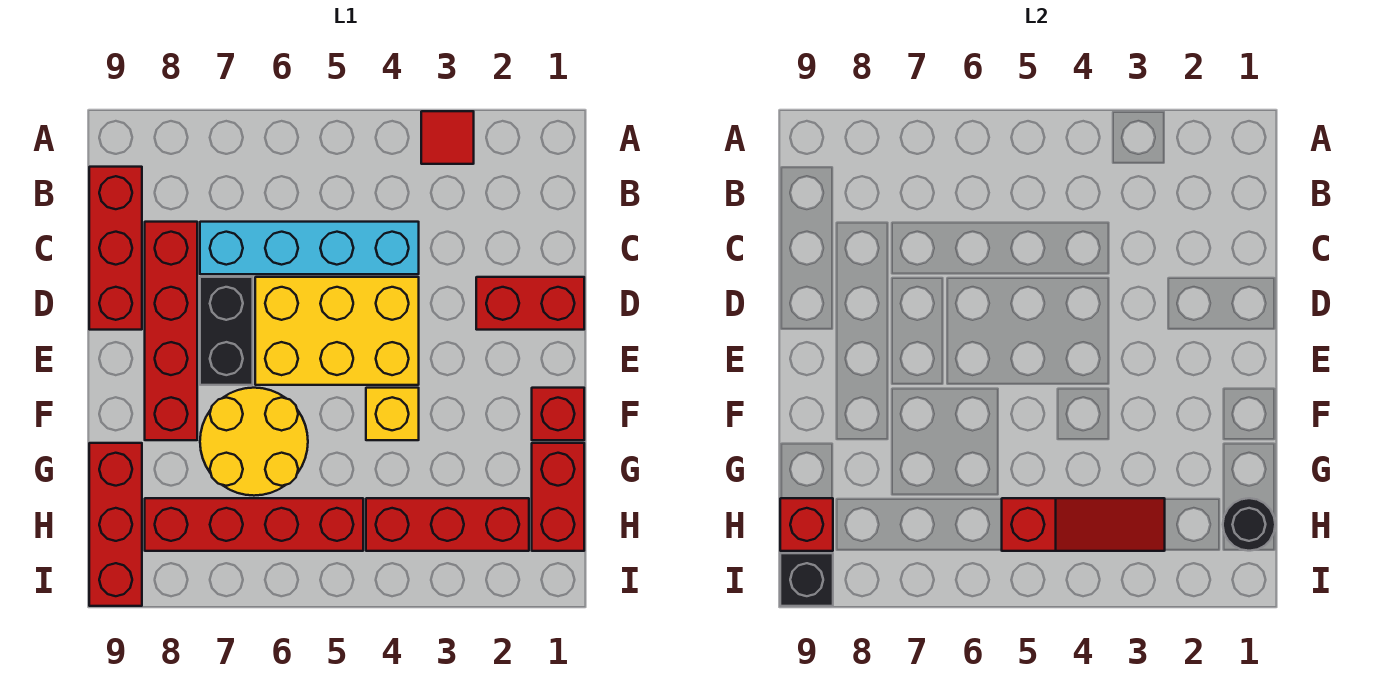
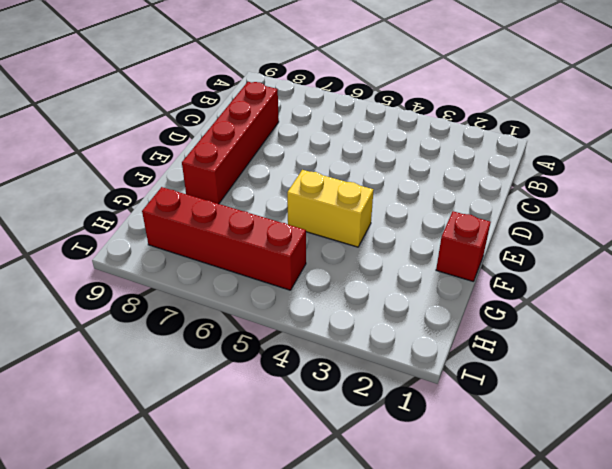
yellow 1x2 brick [287,170,373,247] -> yellow 1x1 brick [366,388,419,440]
none -> red 1x1 tile [421,111,474,164]
none -> red 1x3 brick [89,167,142,330]
none -> cyan 1x4 brick [200,222,419,274]

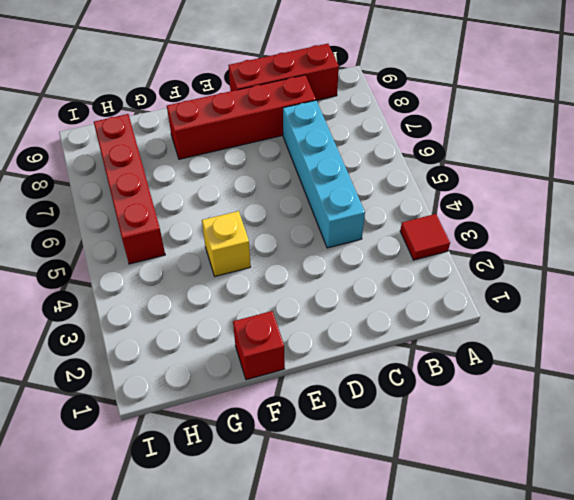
none -> red 1x2 brick [476,277,584,330]
none -> yellow 2x3 brick [255,277,419,385]
none -> black 1x2 brick [200,277,253,385]

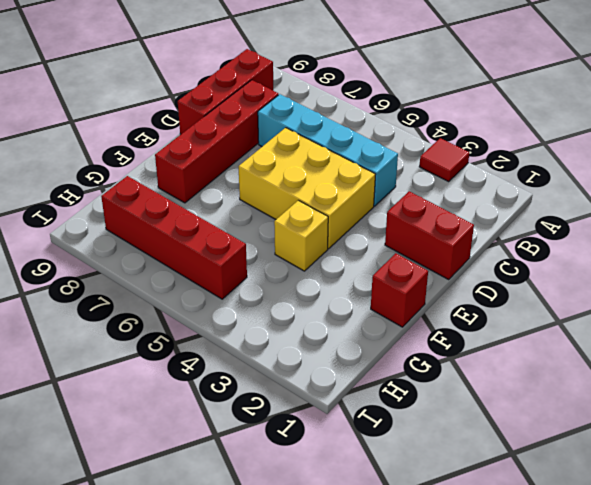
none -> black 1x2 brick [200,277,253,385]
none -> yellow 2x2 round brick [200,388,308,496]
none -> red 1x2 brick [532,443,584,551]

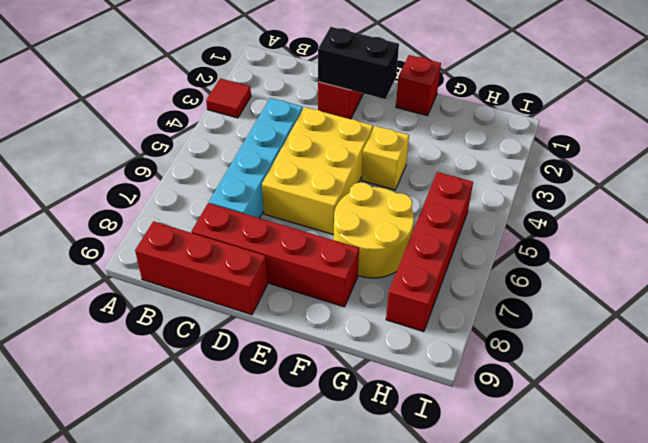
black 1x2 brick [318,27,399,99] -> black 1x2 brick moved to [200,277,253,385]
none -> red 1x2 brick [532,443,584,551]
none -> red 1x3 brick [89,443,142,606]
none -> red 1x3 brick [366,498,529,551]

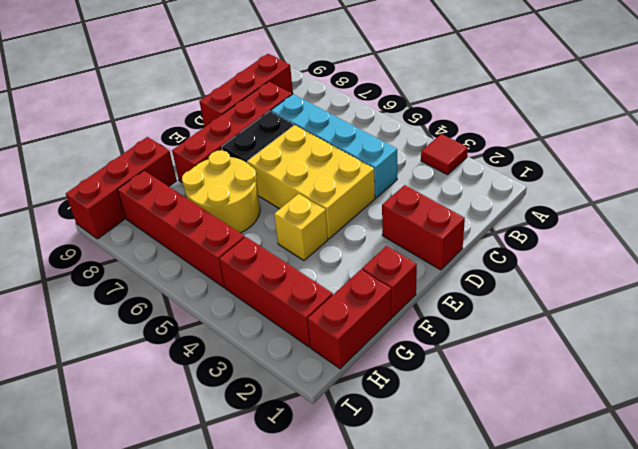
none -> black 1x1 round brick [1223,498,1275,551]
none -> red 1x3 slope [1002,498,1165,551]
none -> red 1x1 brick [780,498,833,551]

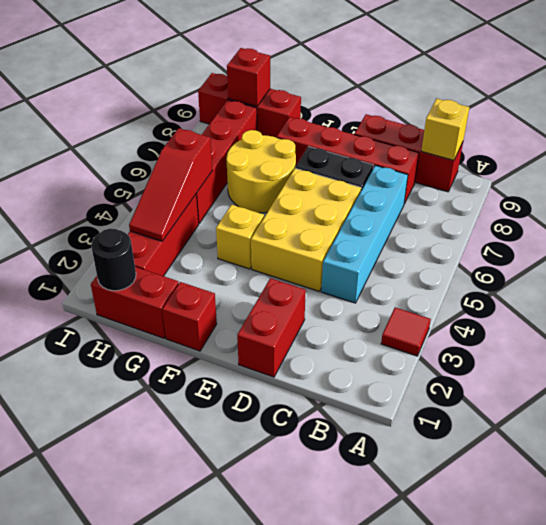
yellow 1x1 brick [421,99,469,160] -> none
none -> black 1x1 brick [780,553,833,606]

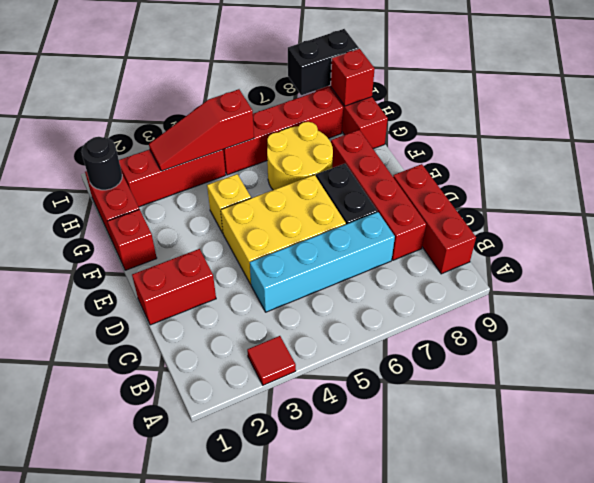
black 1x2 brick [288,29,359,95] -> black 1x1 brick [780,553,833,606]

